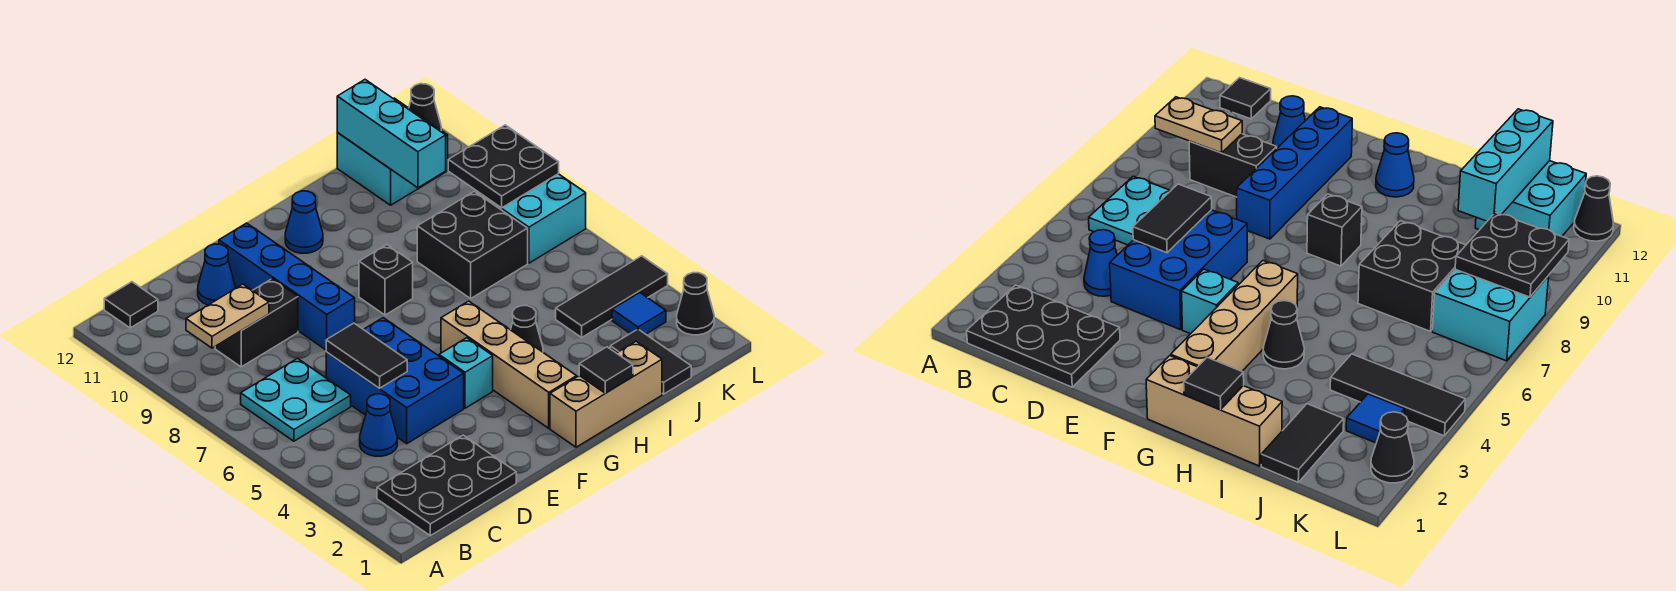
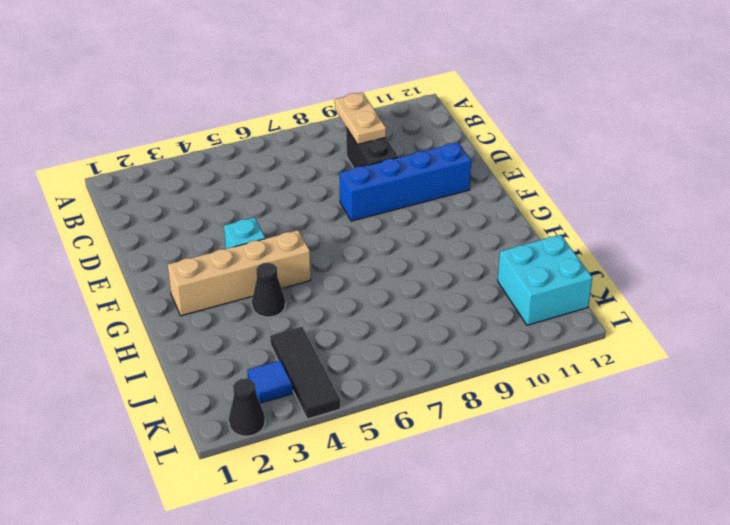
none -> black 2x3 plate [377,435,516,536]
none -> cyan 2x2 plate [241,358,351,441]
none -> black 1x1 tile [104,282,158,328]

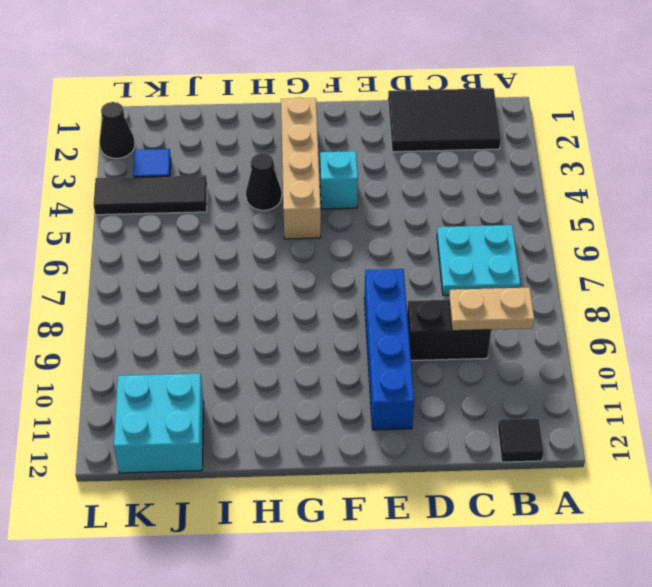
black 2x3 tile [388,88,501,152] -> black 2x3 plate [377,435,516,536]
none -> blue 1x1 cone [360,394,397,456]
none -> blue 2x3 brick [326,318,464,444]
none -> blue 1x1 cone [198,244,236,305]

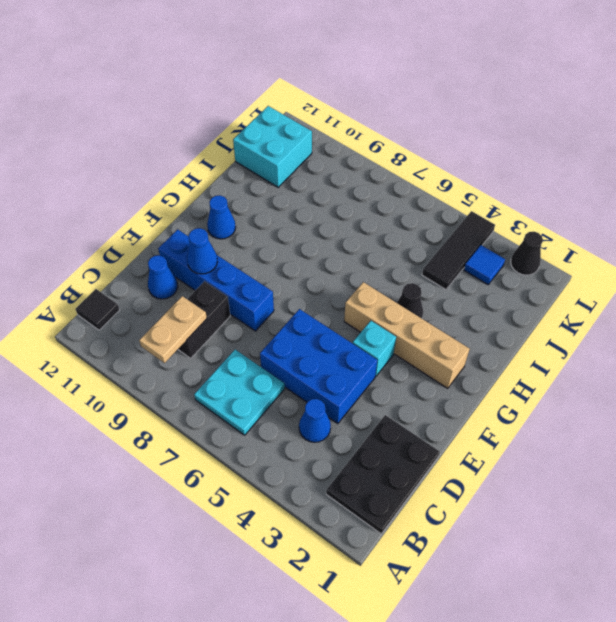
blue 1x1 cone [187,228,217,274] -> none
none -> tan 1x3 brick [550,341,662,447]
none -> black 1x1 brick [359,245,413,315]
none -> black 2x2 brick [417,191,528,298]

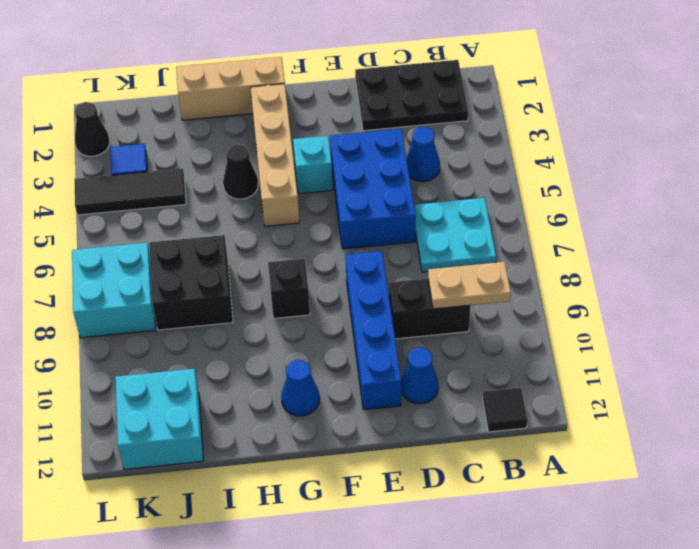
none -> black 1x2 tile [610,329,691,394]
none -> black 1x1 cone [409,84,441,130]
none -> black 1x2 tile [326,323,407,388]

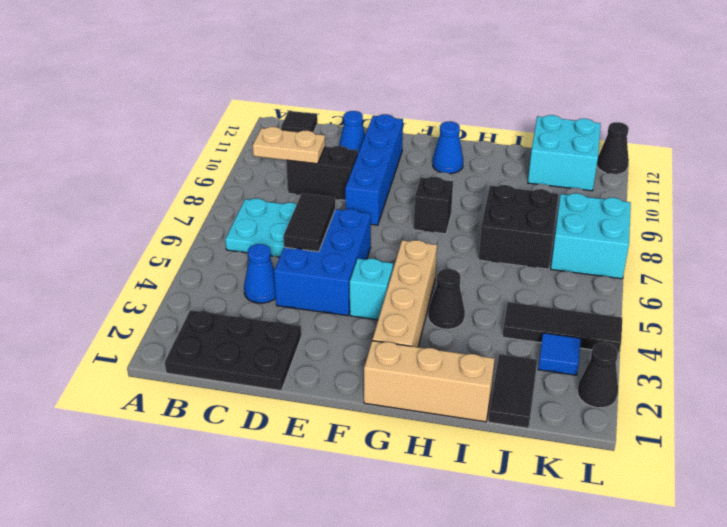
none -> black 1x1 tile [579,347,633,393]
none -> cyan 1x3 brick [337,80,446,188]
none -> black 2x2 plate [448,125,559,208]

